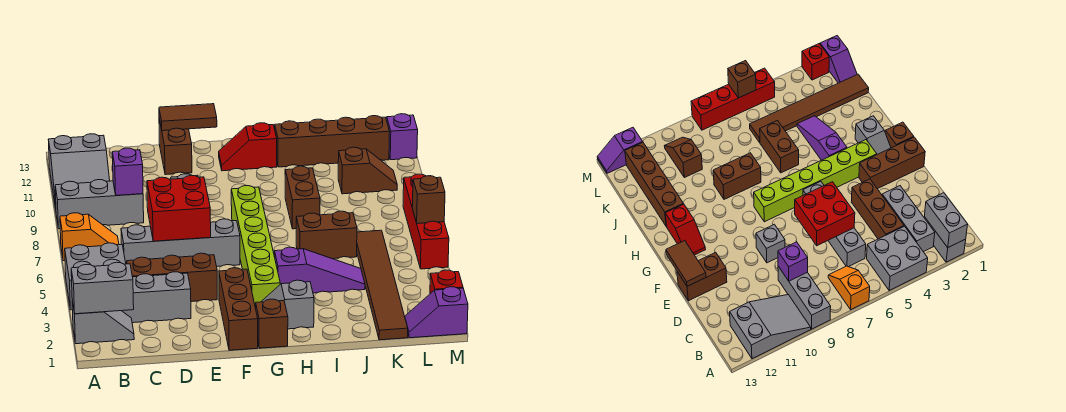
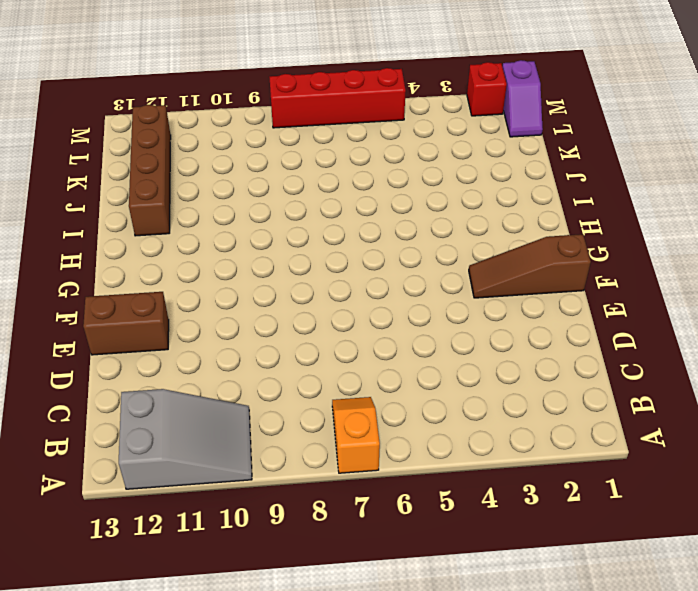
brown 1x3 slope [469,234,591,298] -> brown 1x3 brick [219,268,258,350]
none -> grey 1x2 slope [72,301,134,344]
none -> grey 2x2 brick [65,243,126,310]
none -> grey 1x3 brick [55,180,144,229]
none -> grey 1x3 brick [123,272,191,323]

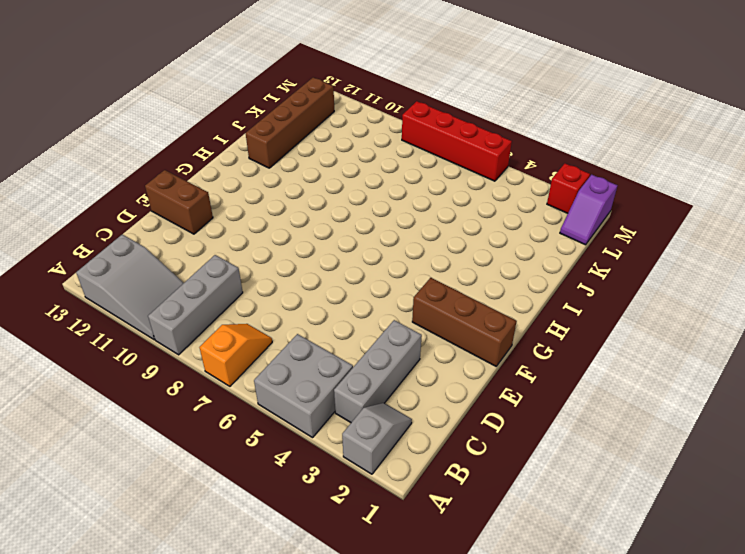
none -> brown 1x3 brick [127,253,217,302]
none -> grey 1x4 brick [121,219,240,267]
none -> grey 1x1 brick [756,224,785,263]
none -> brown 1x1 brick [256,299,288,348]

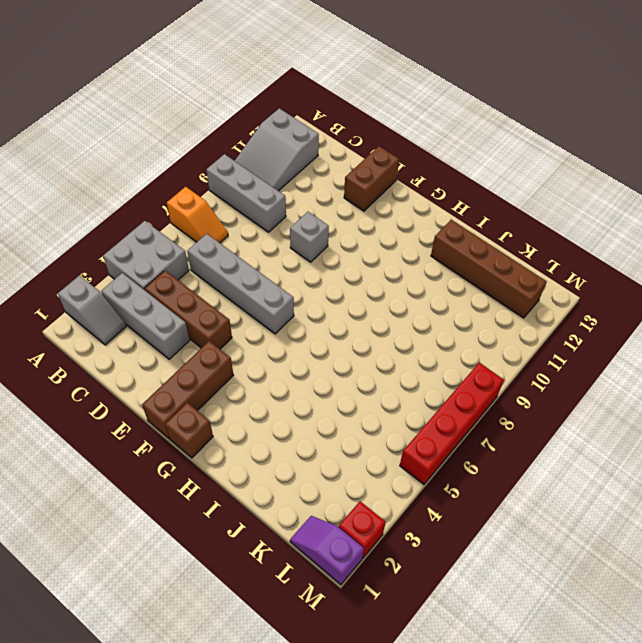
none -> grey 1x2 slope [255,280,314,329]
none -> lime 1x6 brick [231,186,280,307]
none -> red 1x2 slope [219,123,277,171]
none -> purple 1x3 slope [275,247,365,293]

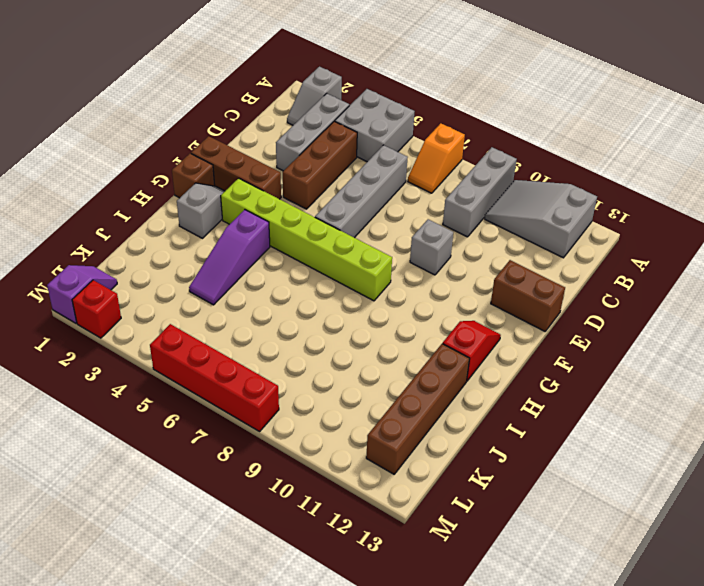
none -> brown 1x2 brick [296,211,357,259]
none -> brown 1x2 brick [285,166,320,229]
none -> brown 1x6 tile [357,230,408,340]
none -> brown 1x2 slope [338,147,397,194]

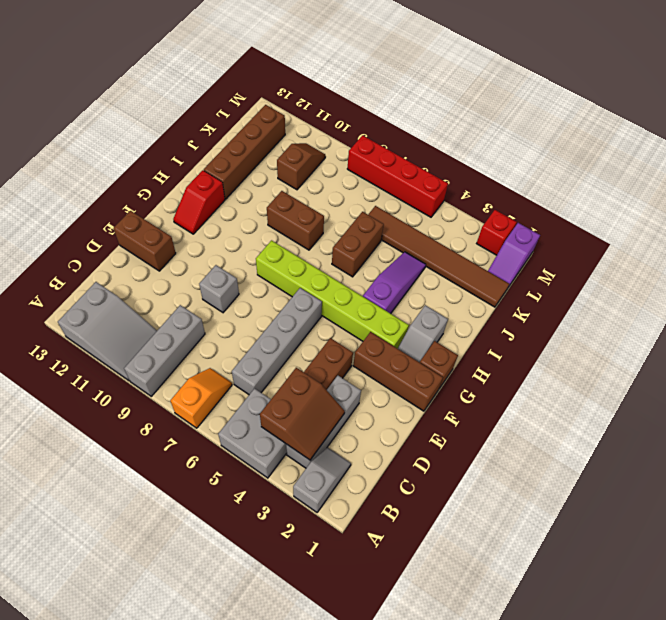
brown 2x2 slope [260,368,345,460] -> none
none -> purple 1x2 slope [386,114,418,160]
none -> grey 1x2 brick [71,262,134,314]
none -> purple 1x1 brick [112,148,143,195]
none -> red 2x2 brick [147,175,211,241]

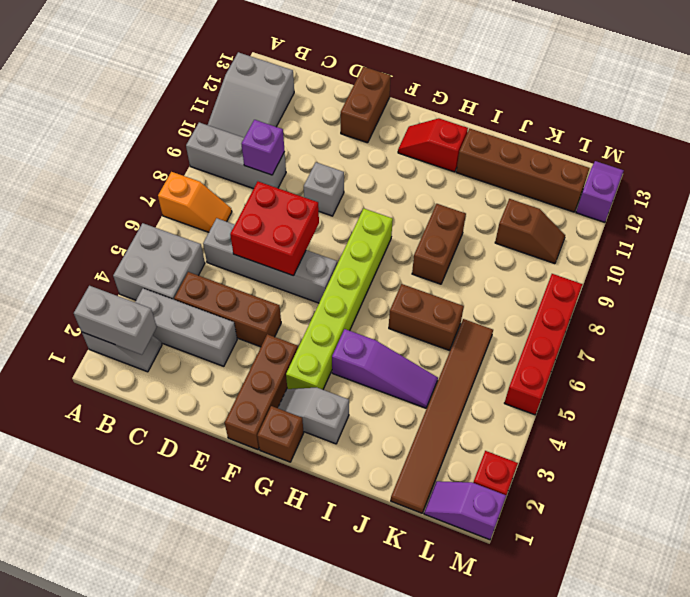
none -> brown 1x2 tile [159,104,217,131]
none -> brown 1x1 brick [412,176,445,224]

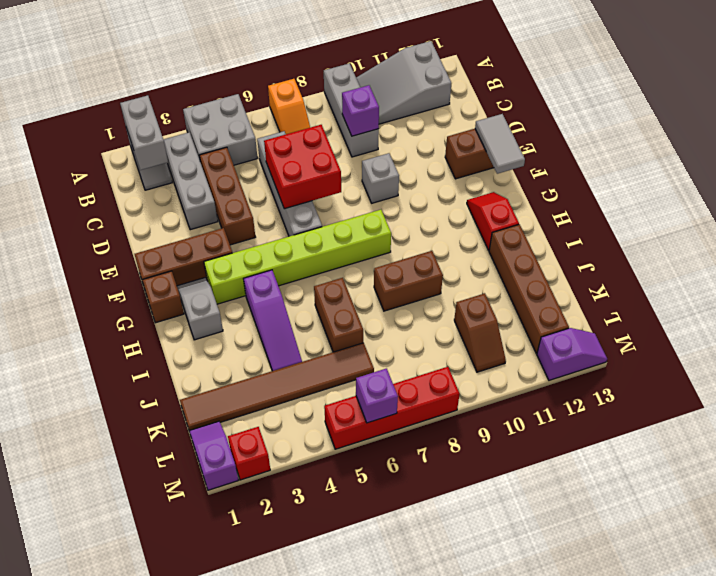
grey 1x2 tile [475,114,525,174] -> brown 1x2 tile [159,104,217,131]
purple 1x1 brick [356,369,398,423] -> brown 1x1 brick [412,176,445,224]

